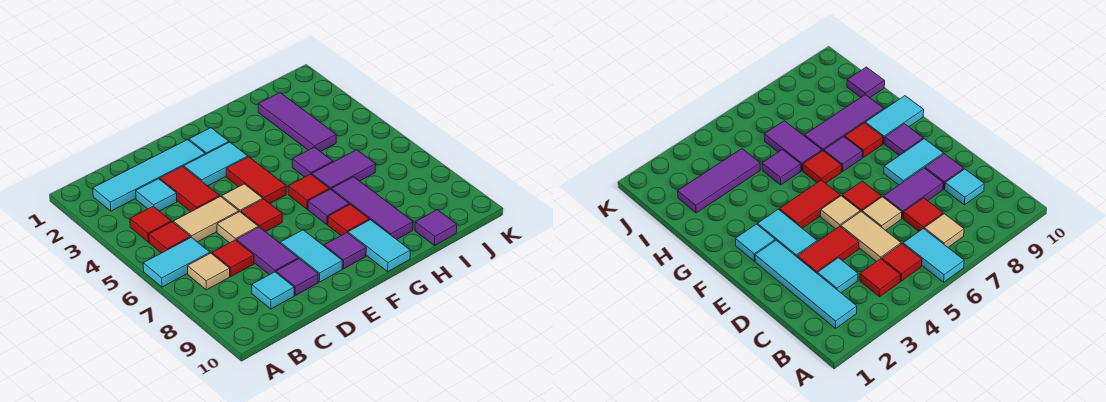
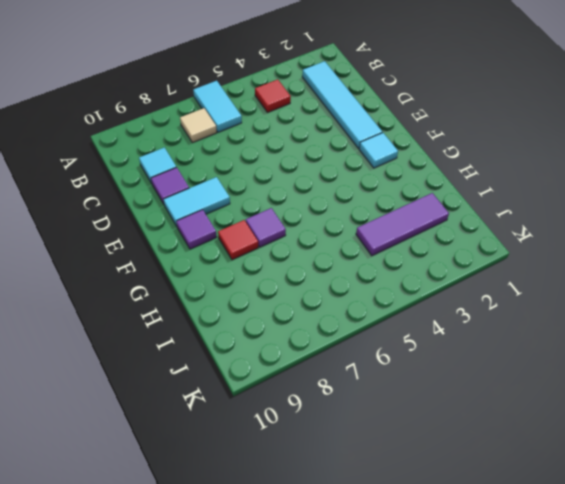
none -> red 1x1 tile [149,222,191,253]
none -> cyan 1x1 tile [136,179,177,211]
none -> tan 1x2 tile [173,196,239,242]

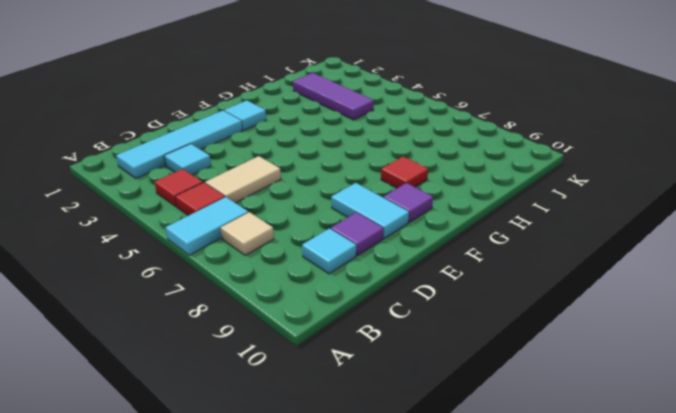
none -> red 1x1 tile [212,240,254,276]
none -> red 1x2 tile [160,167,220,212]
none -> tan 1x1 tile [217,212,258,243]

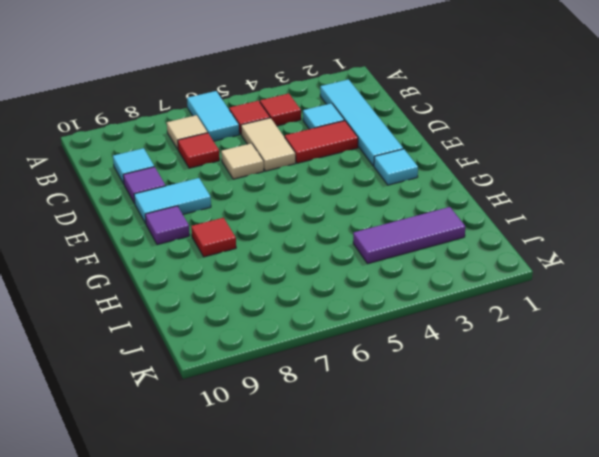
none -> purple 1x2 tile [236,227,298,275]
none -> cyan 1x2 tile [184,142,248,186]
none -> tan 1x1 tile [222,184,263,212]

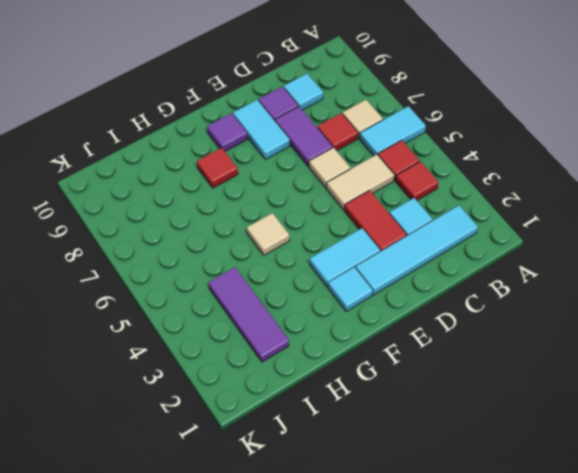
tan 1x1 tile [247,213,290,255] -> tan 1x1 tile moved to [222,184,263,212]
none -> red 1x1 tile [241,199,282,232]
none -> red 1x2 tile [226,157,286,204]
none -> red 1x1 tile [288,174,329,209]

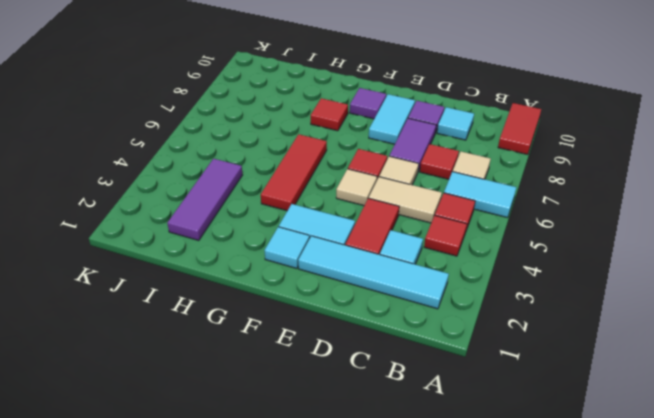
red 1x2 tile [498,103,541,155] -> red 1x2 tile moved to [226,157,286,204]
red 1x3 tile [261,134,327,211] -> red 1x1 tile [288,174,329,209]
none -> purple 1x1 tile [308,189,349,224]
none -> cyan 1x2 tile [348,220,410,271]
none -> purple 1x1 tile [292,147,333,177]

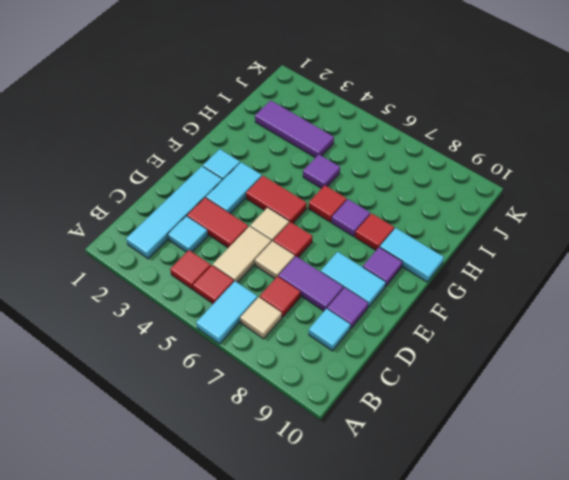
none -> purple 1x2 tile [312,150,376,189]
none -> purple 1x3 tile [331,177,413,240]
none -> purple 1x1 tile [415,210,457,245]

